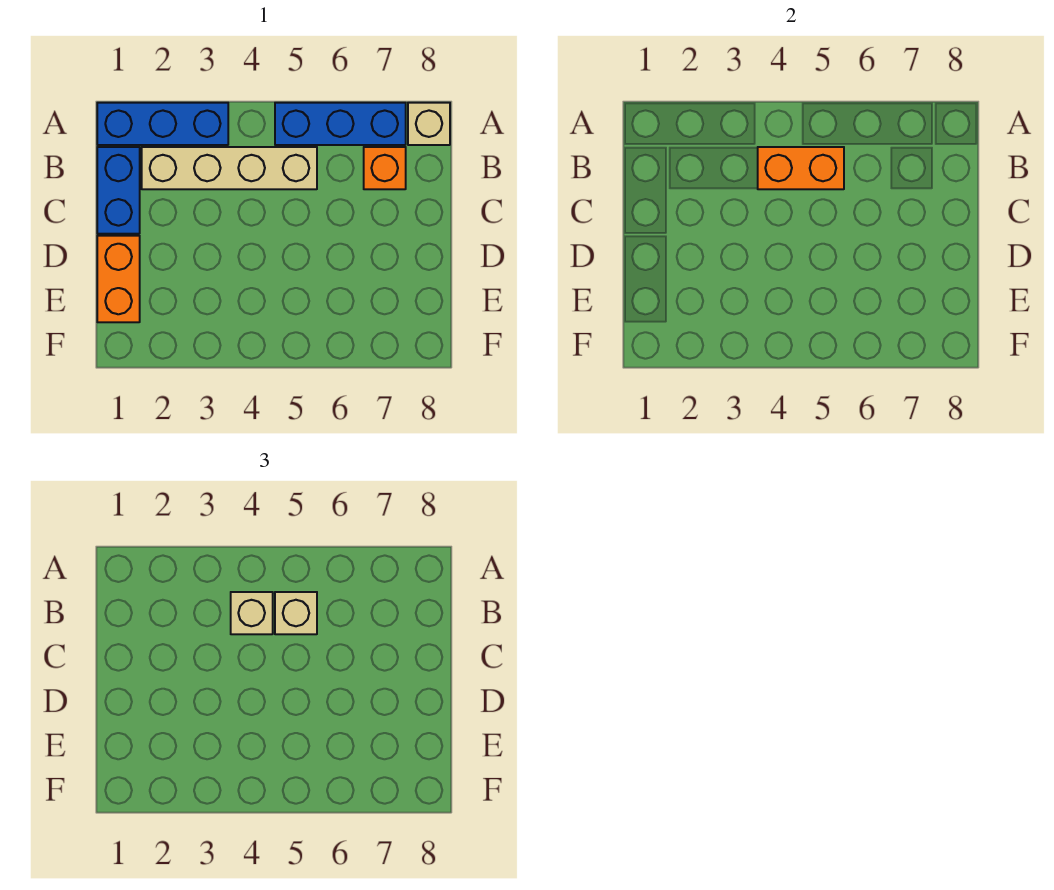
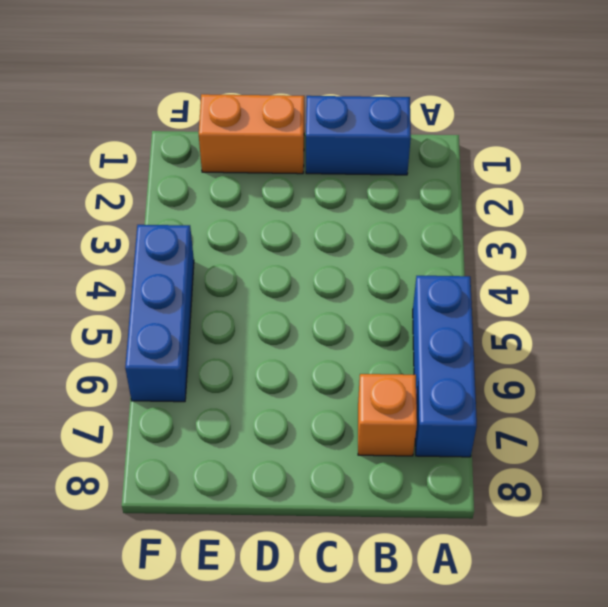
blue 1x3 brick [125,225,194,402] -> blue 1x3 brick moved to [97,103,228,145]
none -> tan 1x1 brick [408,103,450,145]
none -> tan 1x4 brick [142,147,317,189]

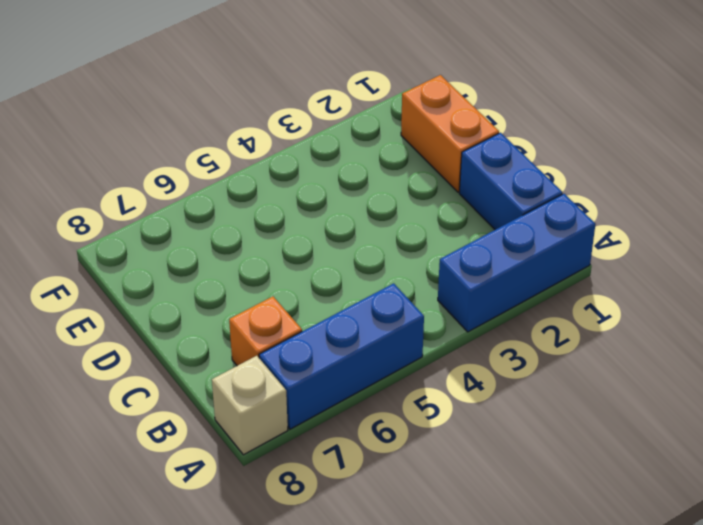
none -> tan 1x4 brick [142,147,317,189]
none -> orange 1x2 brick [758,147,844,189]

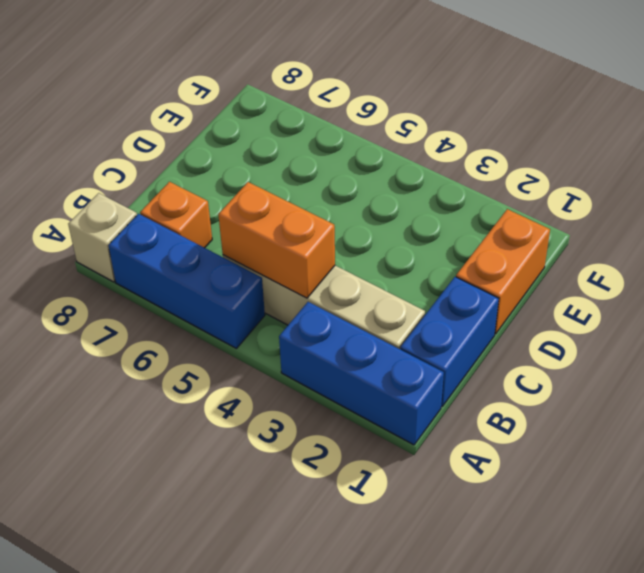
none -> tan 1x1 brick [231,592,273,634]
none -> tan 1x1 brick [275,592,317,634]

